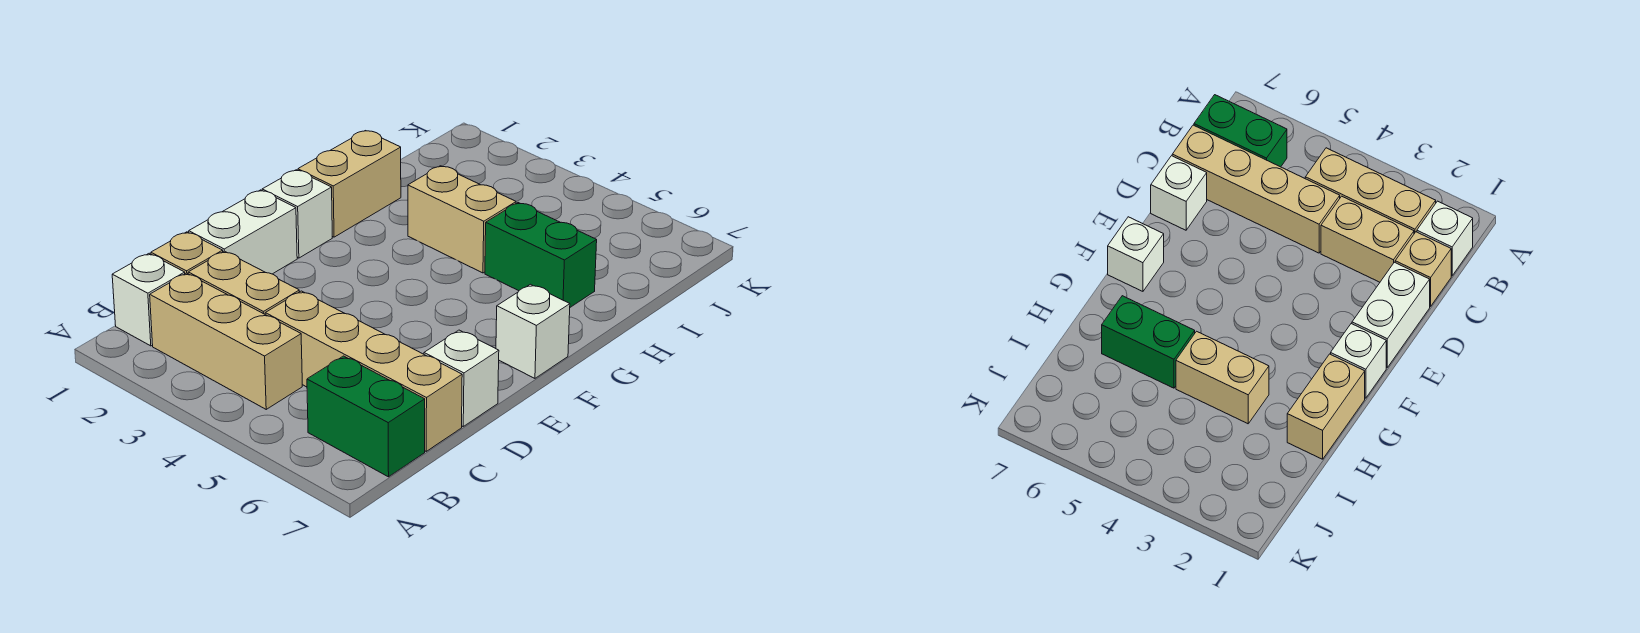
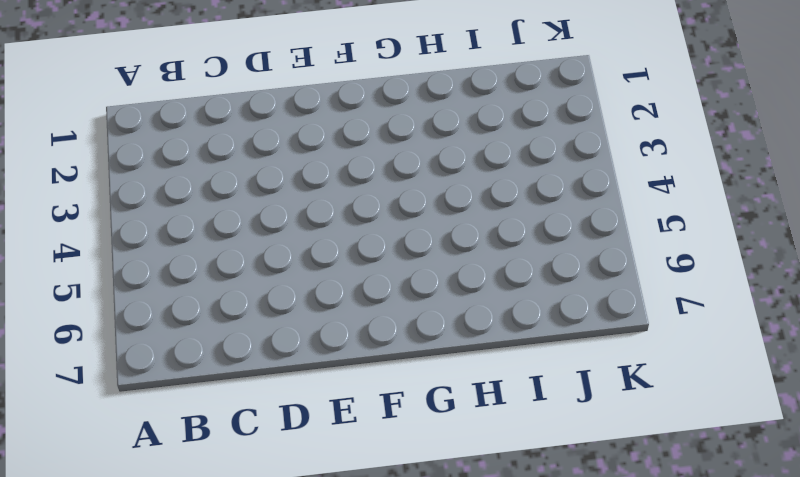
none -> white 1x1 brick [112,253,185,346]
none -> tan 1x3 brick [150,273,302,409]
none -> green 1x2 brick [307,356,425,477]

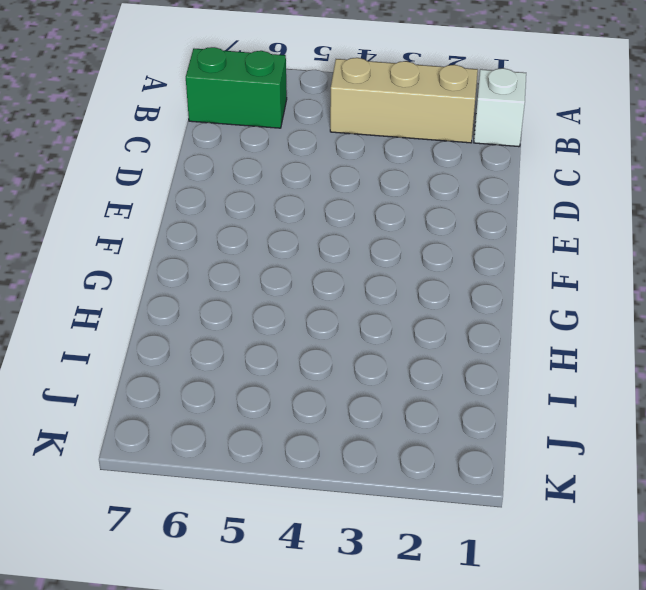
none -> tan 1x1 brick [151,232,223,274]
none -> tan 1x2 brick [188,251,299,314]
none -> tan 1x4 brick [265,291,462,451]

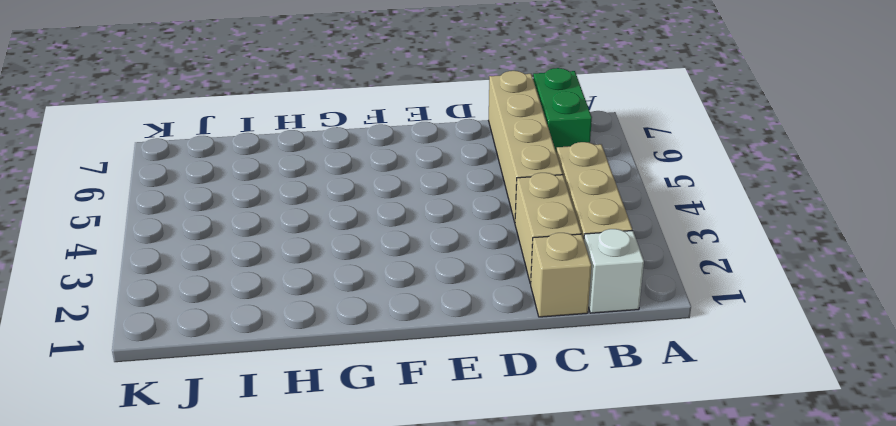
none -> white 1x2 brick [189,190,297,274]
none -> white 1x1 brick [424,330,499,426]
none -> white 1x1 brick [262,170,332,258]

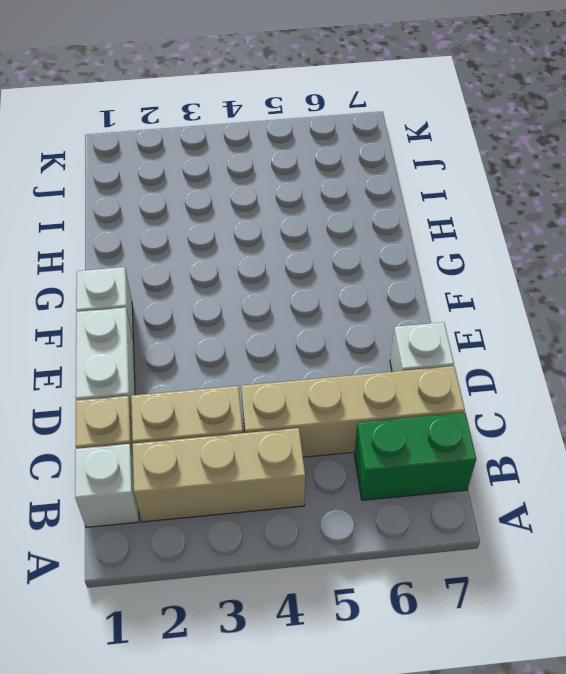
none -> white 1x1 brick [496,284,570,378]
none -> tan 1x2 brick [298,131,401,237]
none -> tan 1x2 brick [408,166,516,273]

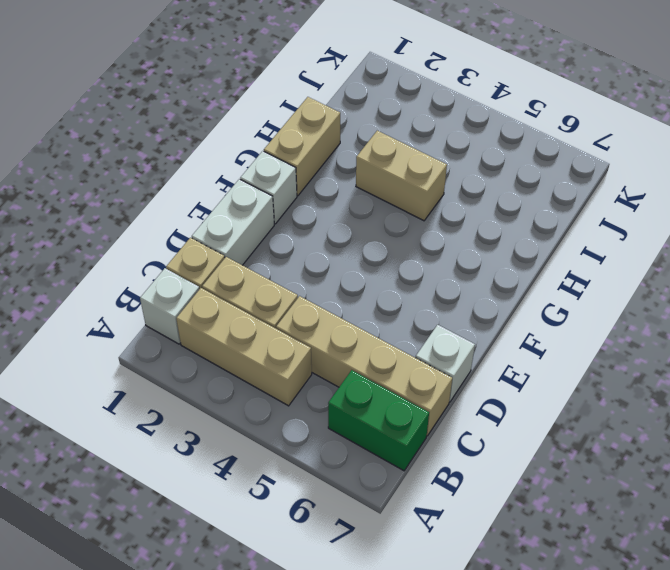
none -> white 1x1 brick [496,284,570,378]
none -> green 1x2 brick [485,203,597,307]

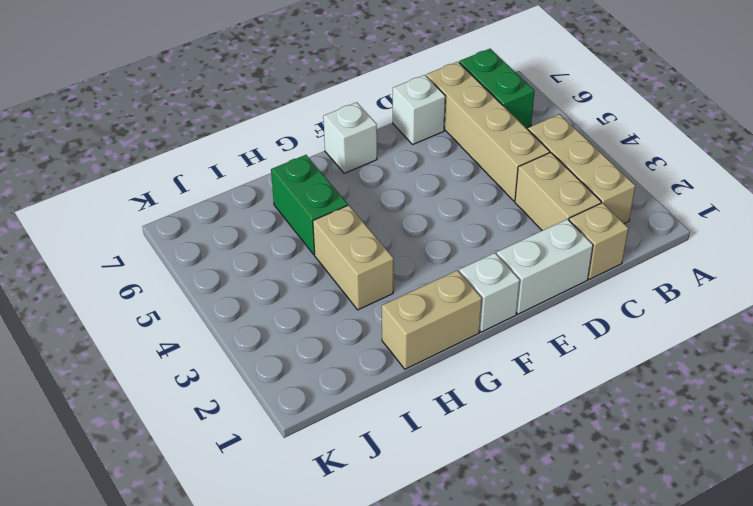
none -> white 1x1 brick [112,253,185,346]

